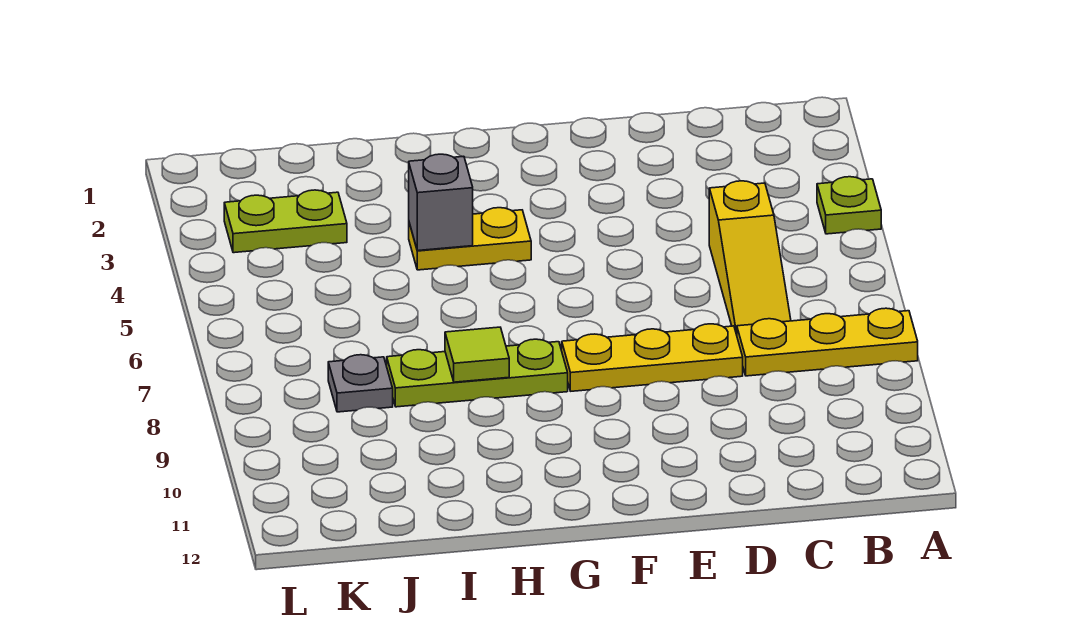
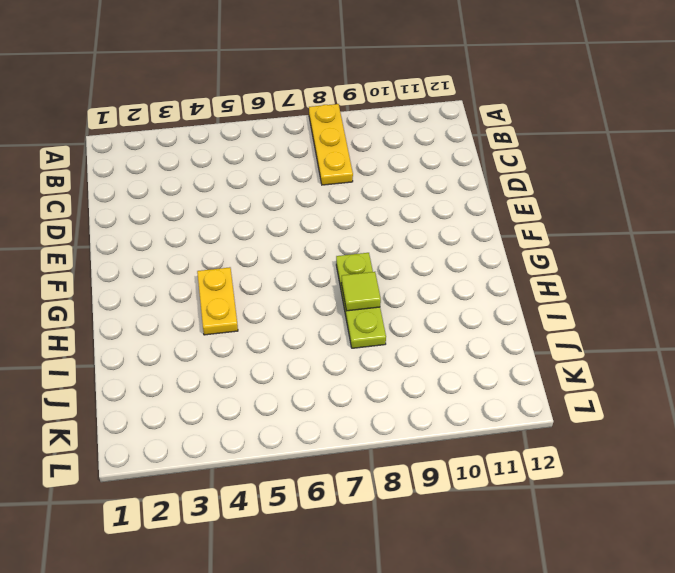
none -> lime 1x1 plate [817,177,881,234]
none -> yellow 1x3 slope [709,181,791,335]

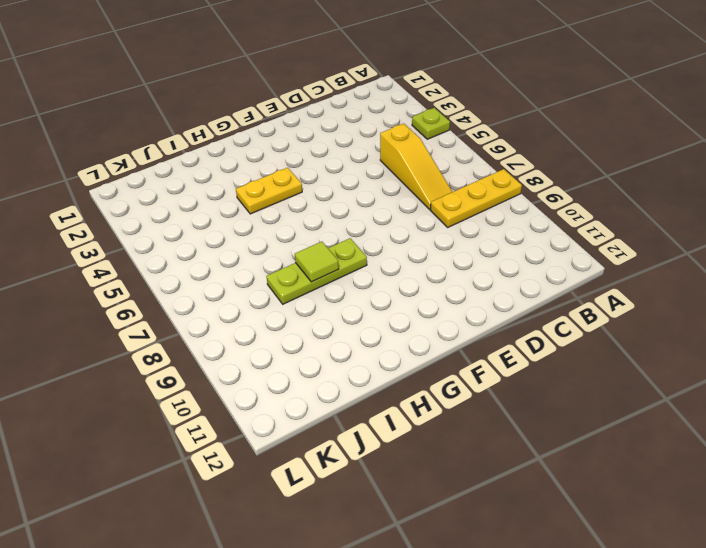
none -> yellow 1x3 plate [562,324,743,391]
none -> lime 1x2 plate [224,190,347,253]

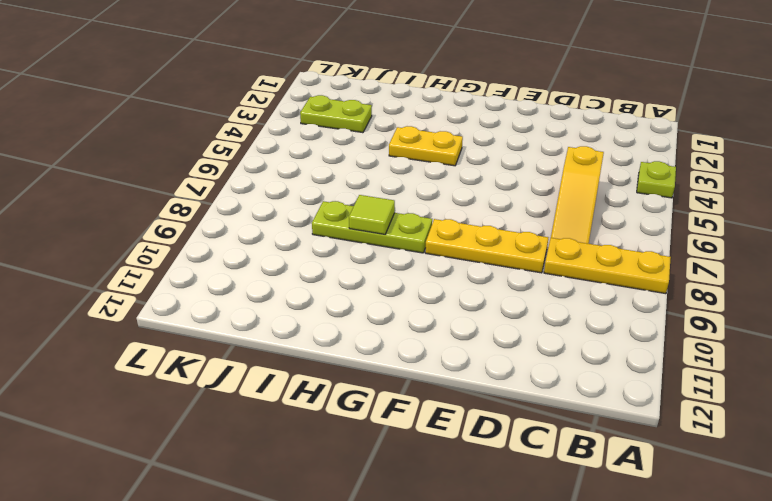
none -> grey 1x1 plate [328,355,393,412]
none -> grey 1x1 brick [409,154,473,251]

